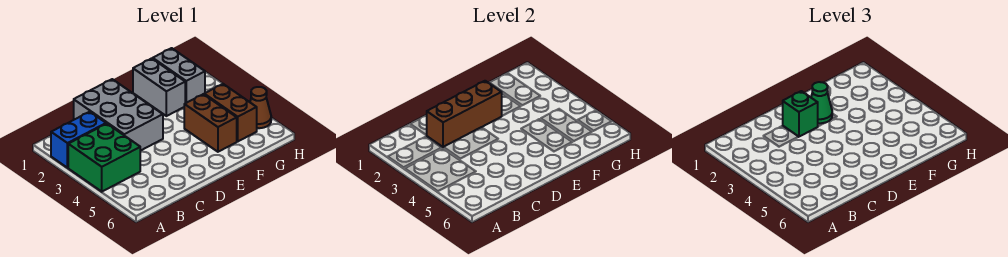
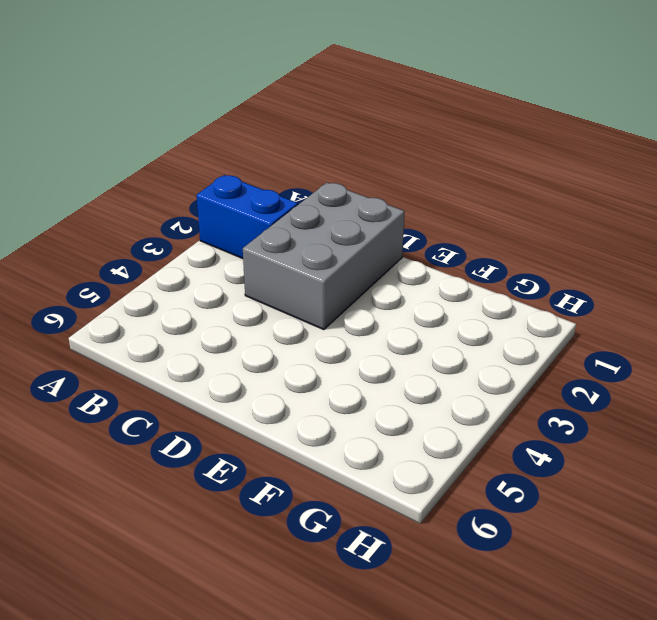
none -> green 2x2 brick [68,124,140,192]
none -> grey 1x2 brick [133,58,185,116]

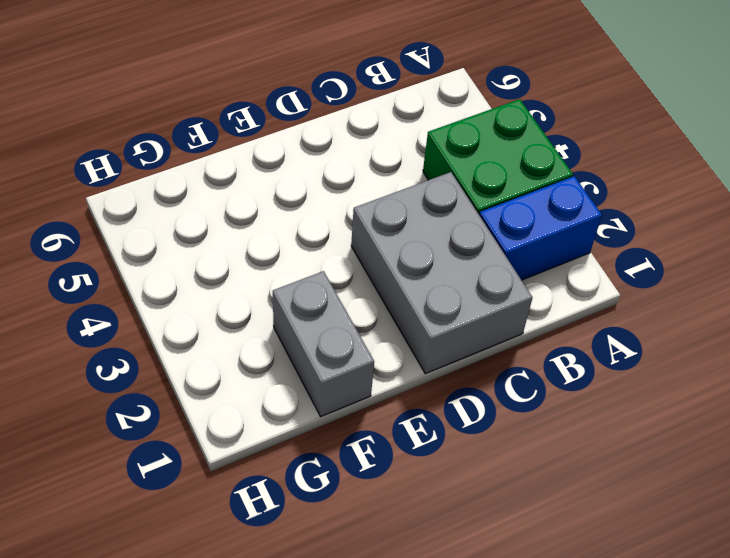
none -> brown 1x2 brick [184,94,237,152]
none -> grey 1x2 brick [153,48,205,103]

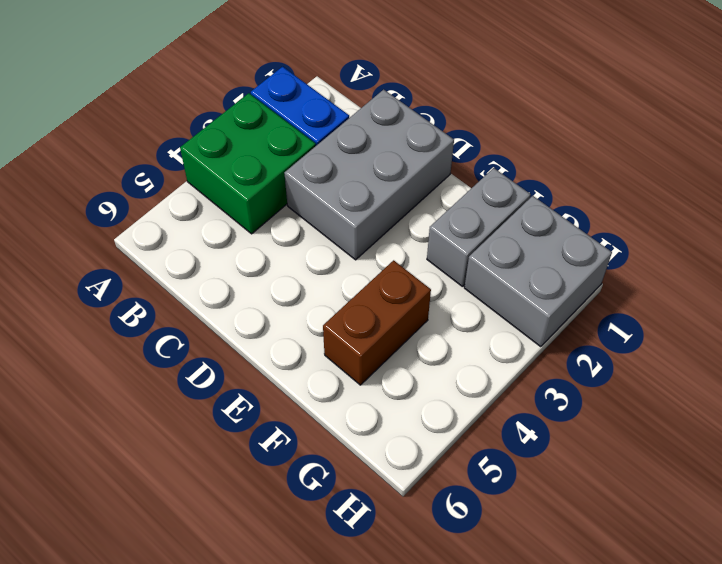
grey 2x2 brick [464,196,612,347] -> grey 1x2 brick [153,48,205,103]
none -> brown 1x2 brick [204,84,257,141]
none -> brown 1x1 cone [250,87,271,128]

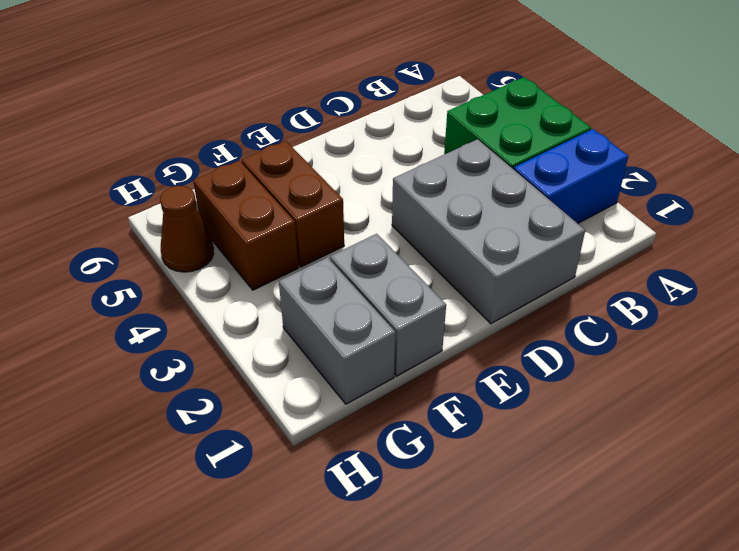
none -> brown 1x3 brick [427,81,502,147]
none -> green 1x1 brick [783,91,818,137]

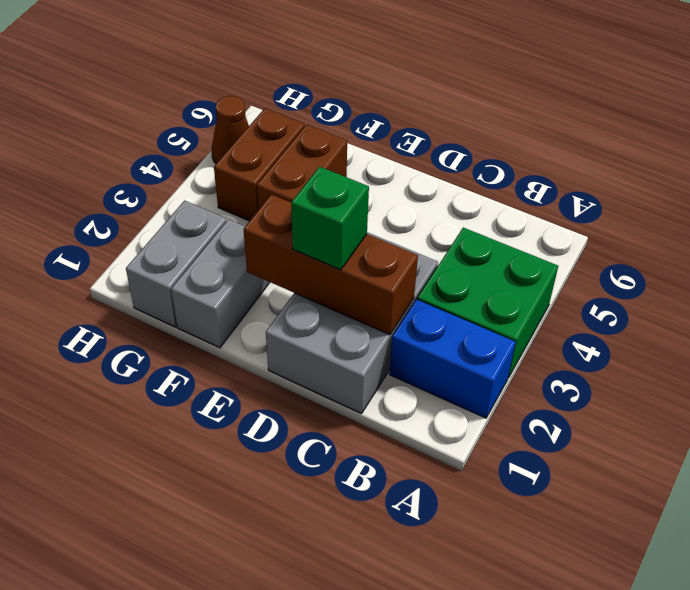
none -> green 1x1 cone [811,82,832,123]

